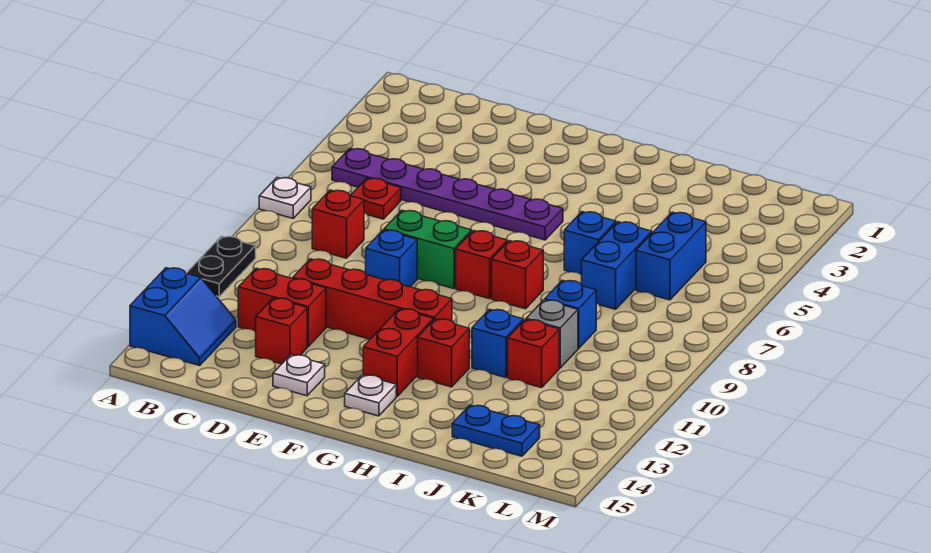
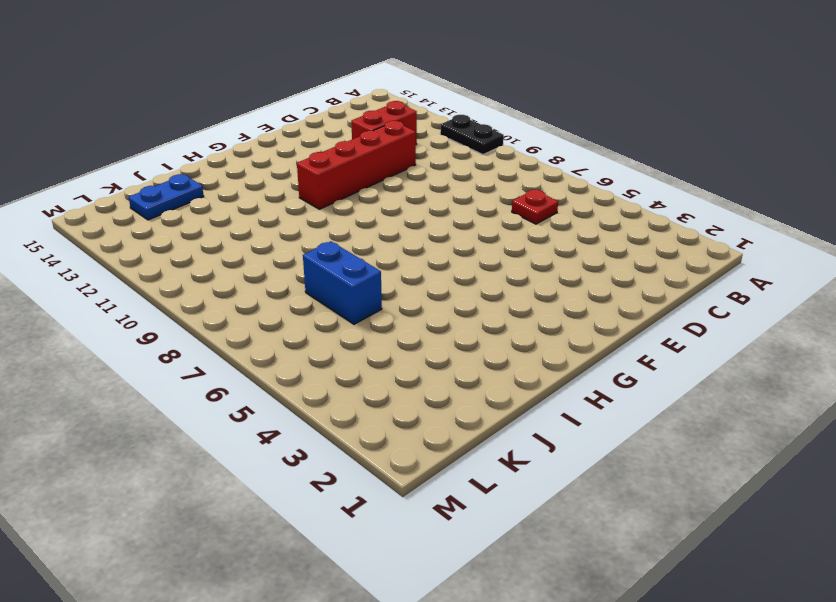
none -> white 1x1 plate [259,178,311,218]
none -> blue 2x2 slope [130,268,236,365]
none -> purple 1x6 plate [332,149,563,240]

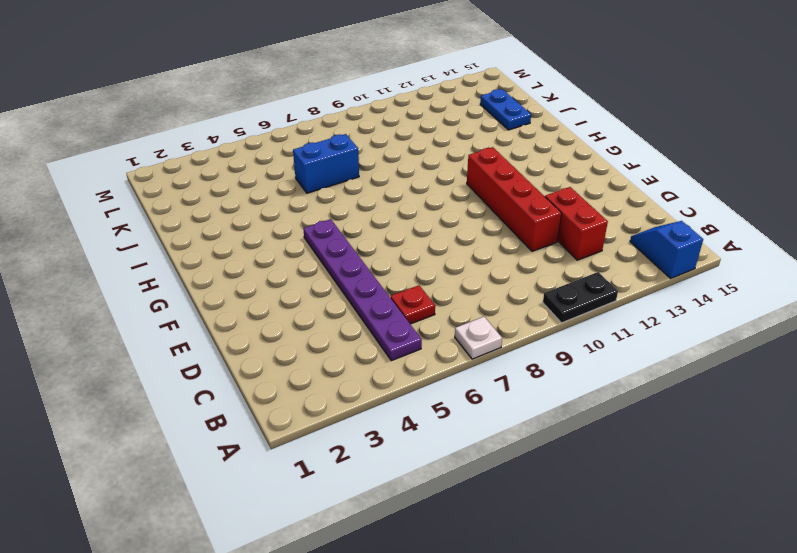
blue 1x2 slope [630,221,703,278] -> blue 2x2 slope [130,268,236,365]
none -> red 1x1 brick [312,190,364,258]
none -> red 1x1 brick [256,298,307,364]
none -> green 1x2 brick [384,210,472,289]

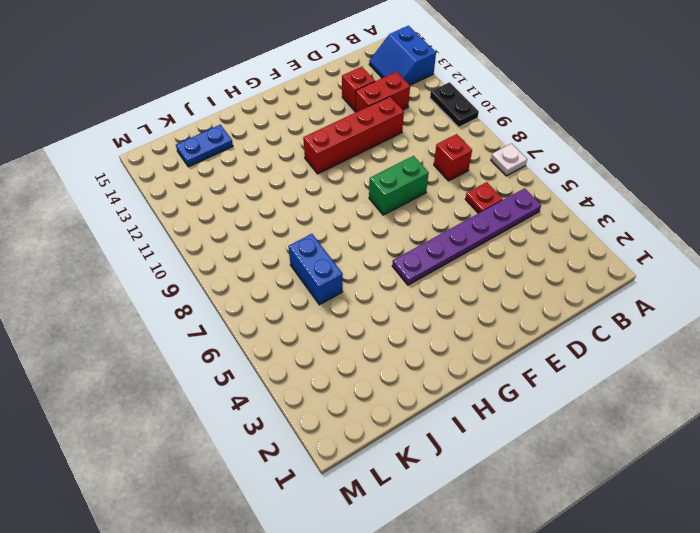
none -> blue 1x1 brick [366,230,417,287]
none -> white 1x1 plate [273,355,325,396]
none -> red 1x1 brick [456,231,507,299]

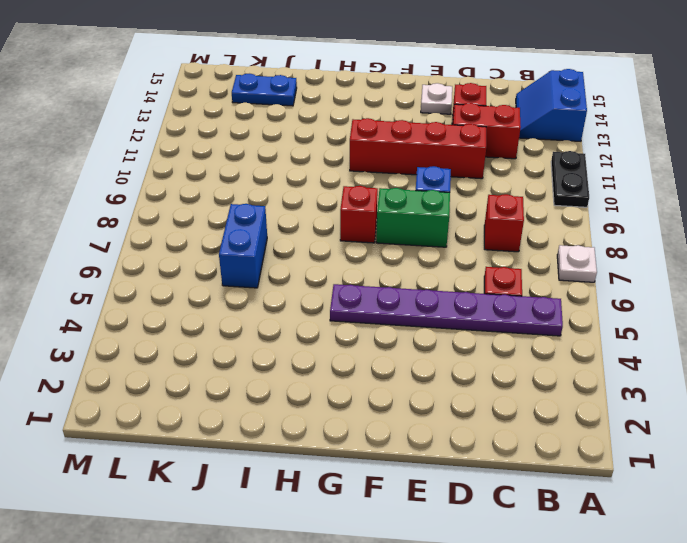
none -> red 1x2 brick [363,309,433,396]
none -> white 1x1 plate [345,375,396,416]
none -> red 1x1 brick [492,241,543,309]

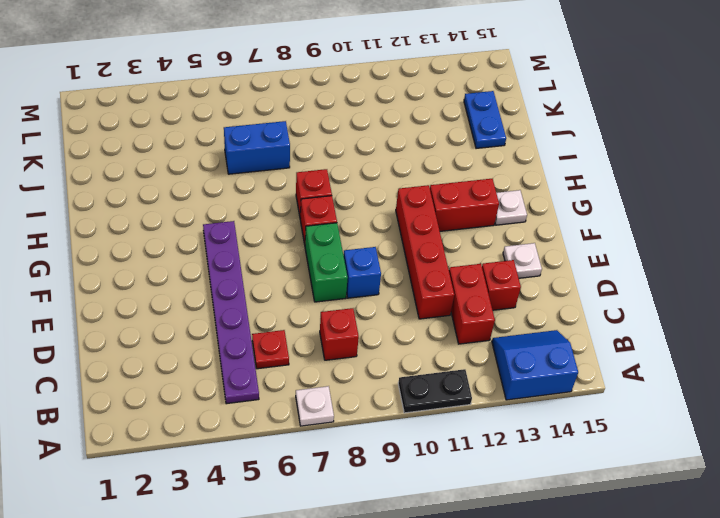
none -> red 1x1 brick [418,319,469,387]
none -> blue 1x1 brick [564,212,616,275]
none -> blue 1x1 brick [472,309,524,378]

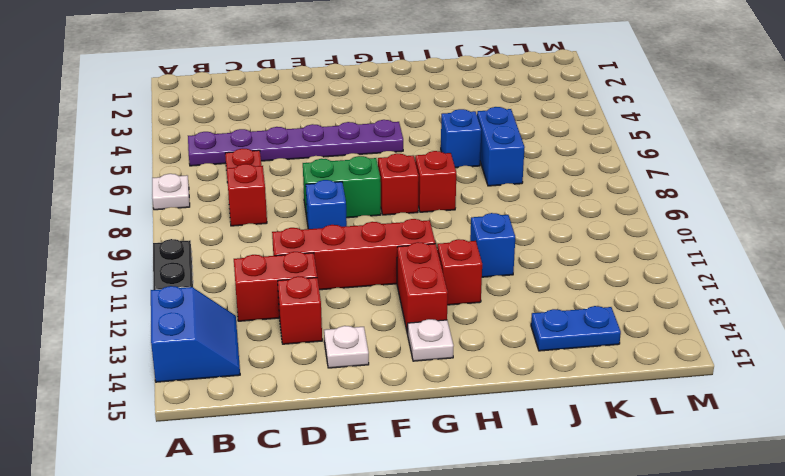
none -> blue 1x1 brick [545,280,596,348]
none -> grey 1x1 brick [526,300,578,368]
none -> red 1x1 brick [508,320,559,388]

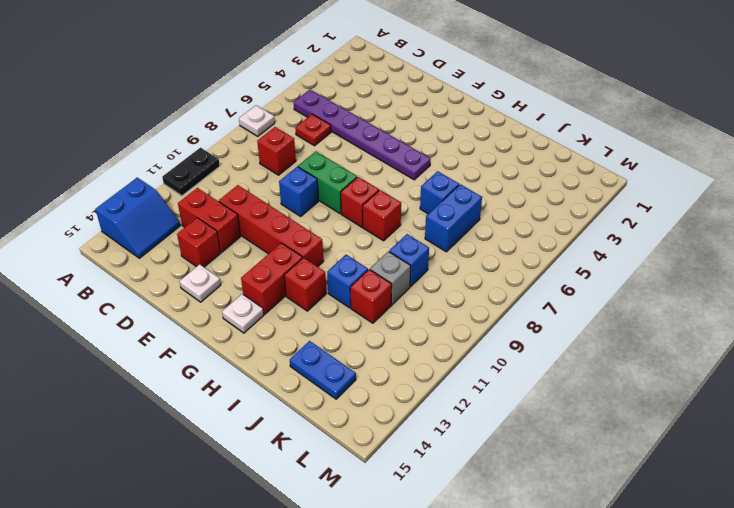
none -> blue 1x2 brick [636,212,706,300]

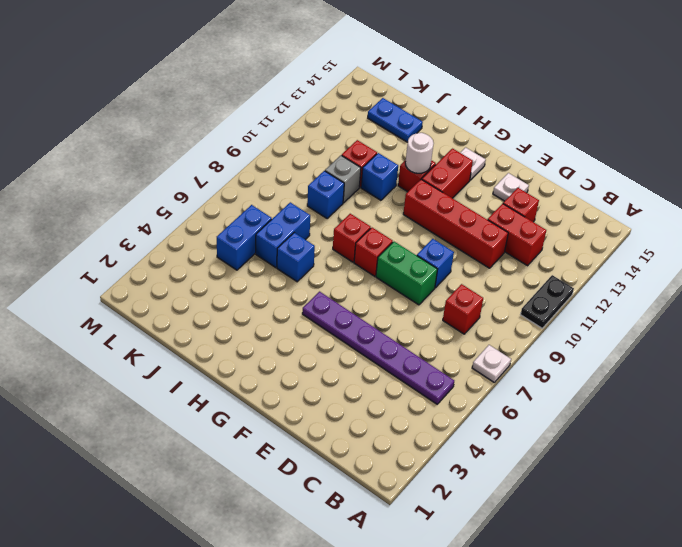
white 1x1 round brick [405,133,434,173] -> none
none -> blue 2x2 slope [130,268,236,365]
none -> red 1x1 plate [350,178,401,219]

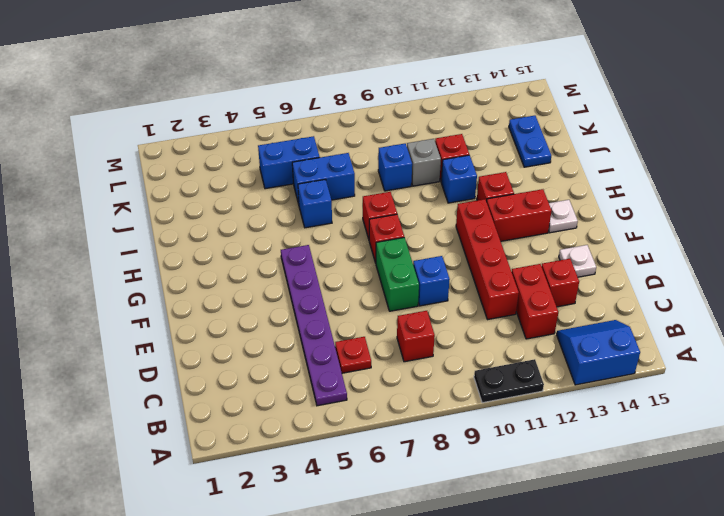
none -> white 1x1 plate [259,178,311,218]

